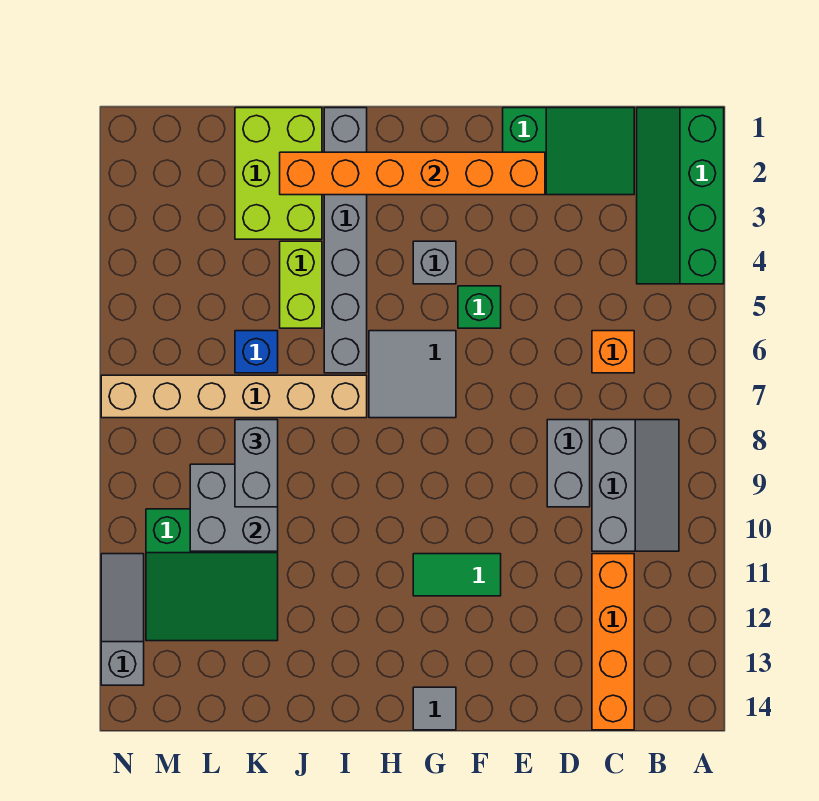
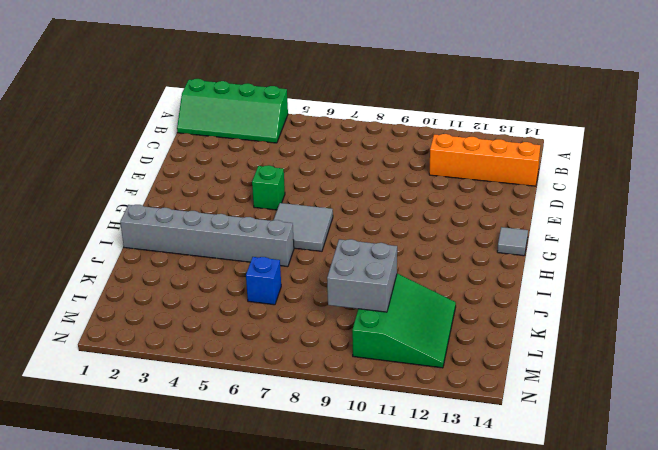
none -> grey 2x3 slope [592,420,679,551]
none -> green 2x3 slope [503,108,634,195]
none -> orange 1x1 brick [592,331,634,373]

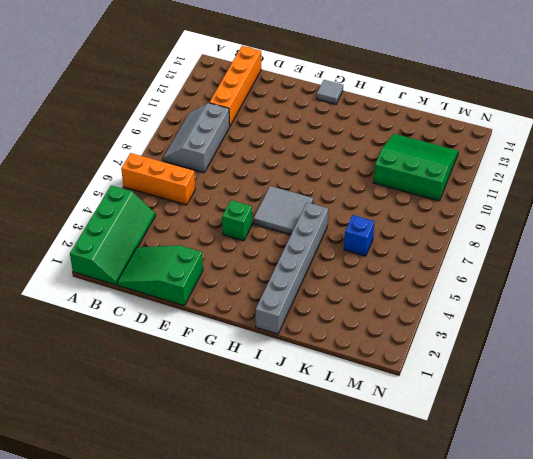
orange 1x3 brick [121,153,195,205] -> orange 1x1 brick [592,331,634,373]
none -> grey 1x2 brick [547,420,590,507]
none -> green 1x2 tile [413,554,501,596]
none -> grey 1x1 brick [413,241,456,284]

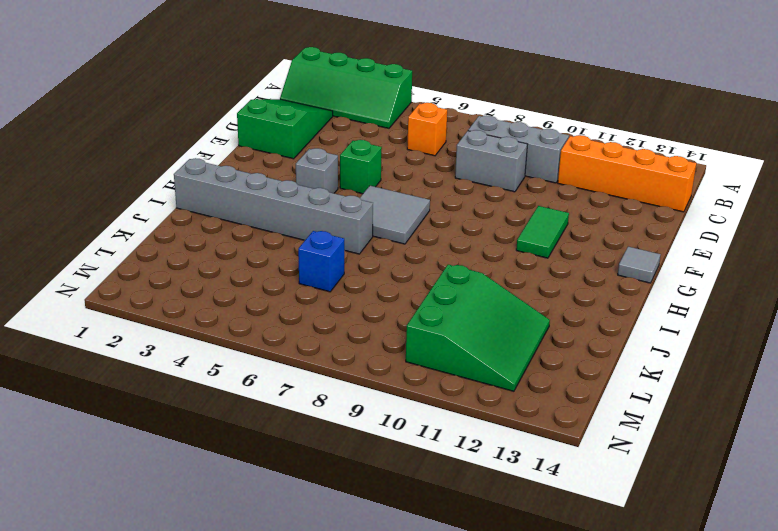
none -> tan 1x6 brick [101,375,367,418]
none -> lime 2x3 brick [235,108,322,239]
none -> lime 1x2 brick [280,241,322,328]

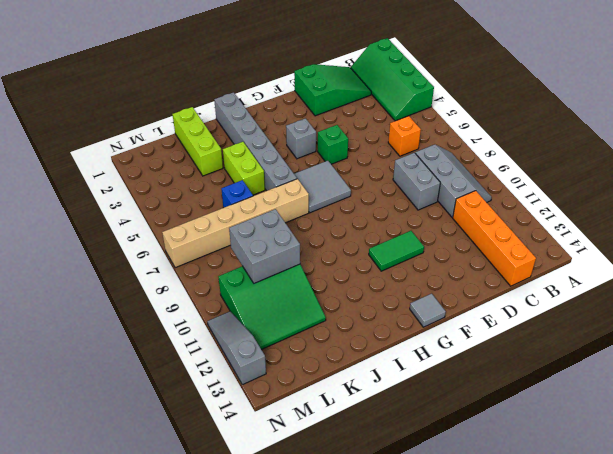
lime 1x3 brick [172,107,223,176] -> lime 2x3 brick [235,108,322,239]
none -> orange 1x6 brick [280,152,545,195]
none -> grey 1x2 brick [235,420,278,507]

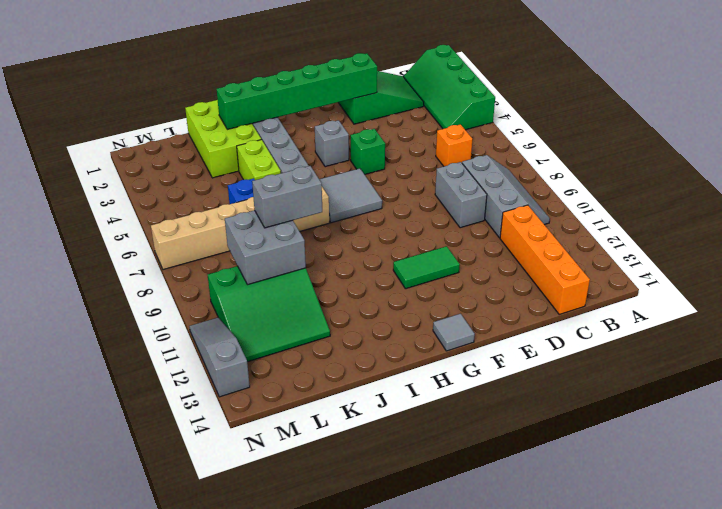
green 1x6 brick [217,53,377,129] -> orange 1x6 brick [280,152,545,195]
grey 1x2 brick [252,166,322,228] -> grey 1x2 brick turned to [235,420,278,507]

